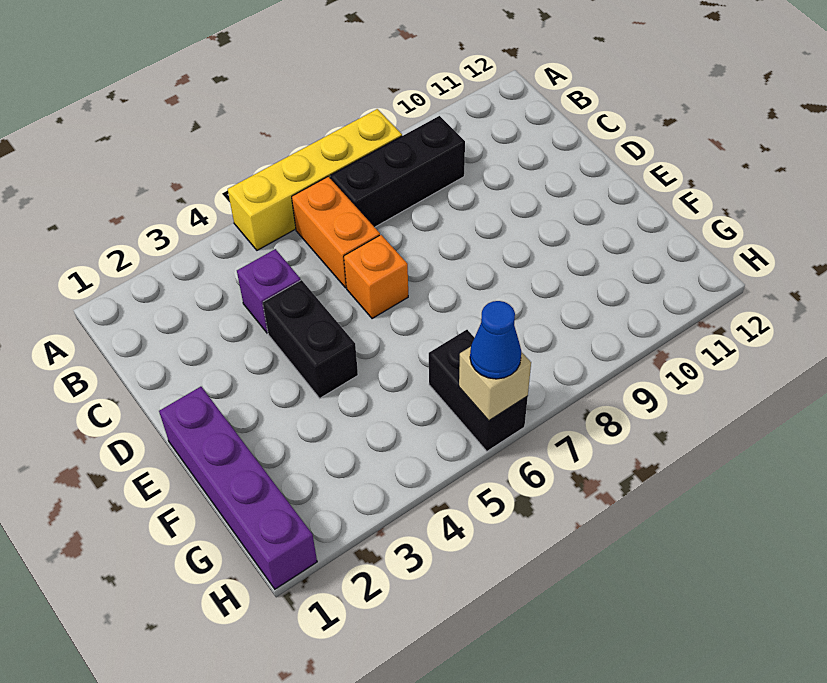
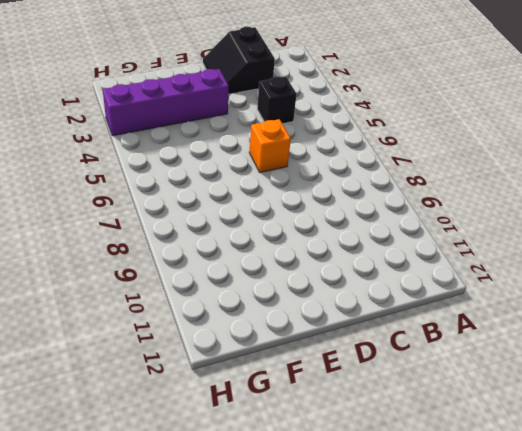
black 2x2 slope [203,27,275,94] -> none
black 1x1 brick [257,77,297,124] -> purple 1x1 brick [237,249,301,333]
purple 1x4 brick [103,69,229,136] -> purple 1x4 brick moved to [159,387,317,589]
none -> yellow 1x4 brick [228,109,402,250]
none -> orange 1x2 brick [292,177,380,288]

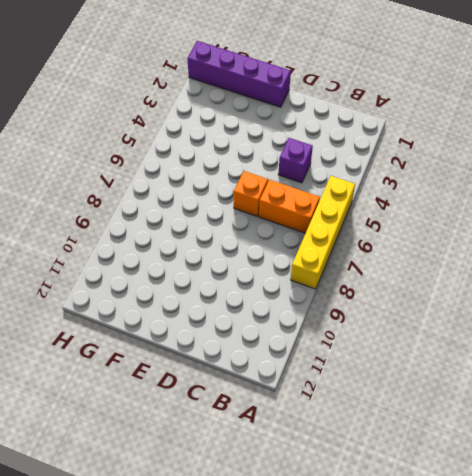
none -> black 1x3 brick [330,116,465,227]
none -> black 1x2 brick [263,280,358,398]

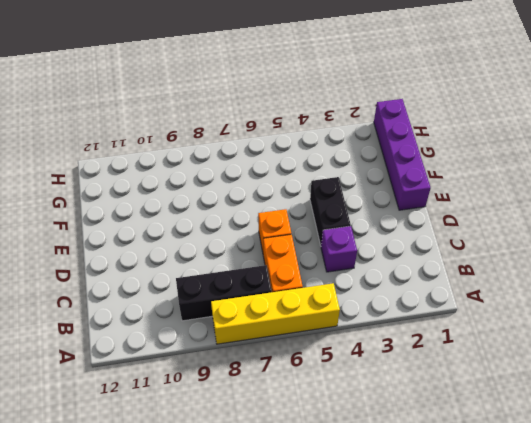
none -> black 1x2 brick [429,330,528,451]
none -> tan 1x1 brick [459,347,531,421]

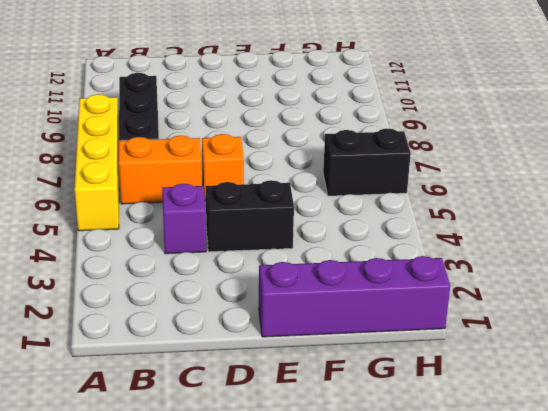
none -> tan 1x1 brick [459,347,531,421]
none -> blue 1x1 cone [470,301,522,379]

